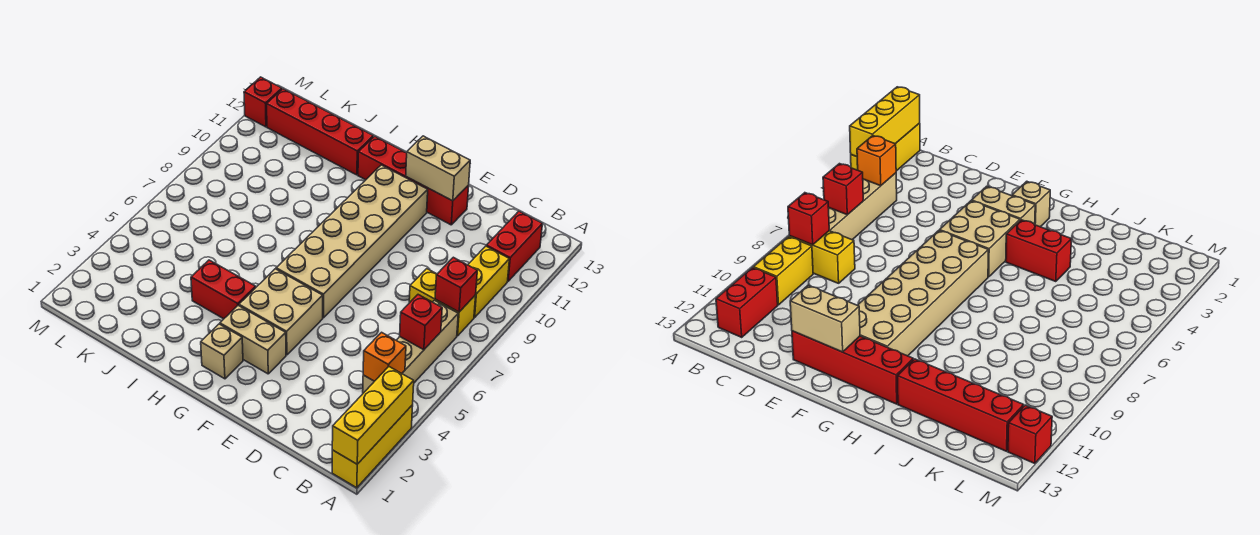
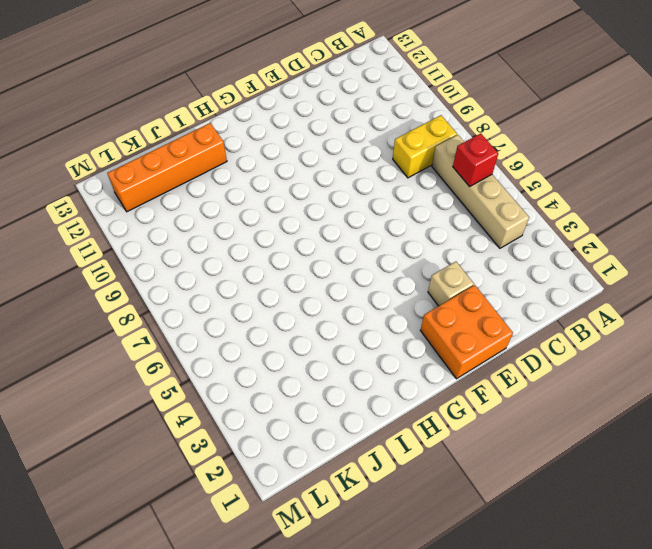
orange 2x2 brick [420,285,513,379] -> none
tan 1x1 brick [428,262,474,306] -> tan 1x1 brick moved to [201,324,243,379]
orange 1x4 brick [107,123,227,212] -> red 1x4 brick [267,89,373,175]
none -> yellow 1x3 brick [332,405,413,488]
none -> yellow 1x2 brick [468,246,509,317]
none -> red 1x2 brick [486,211,542,281]

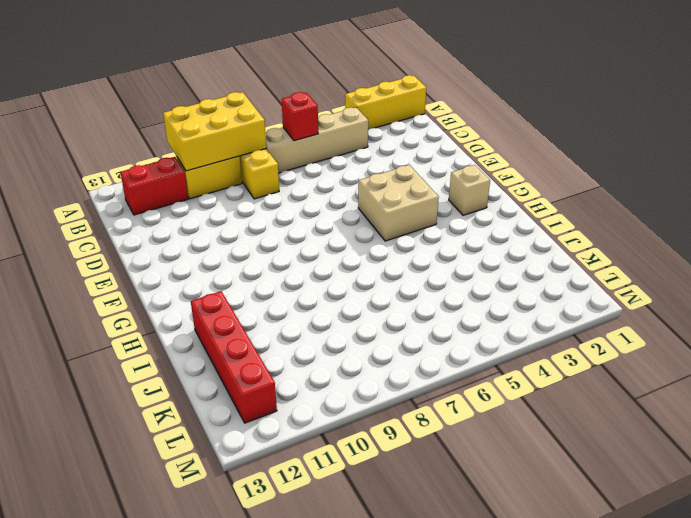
yellow 2x3 brick [163,92,266,171] -> red 1x1 brick [435,257,477,312]
none -> red 1x4 brick [358,136,469,225]
none -> tan 1x2 brick [220,305,286,374]
none -> tan 2x6 brick [276,165,428,318]

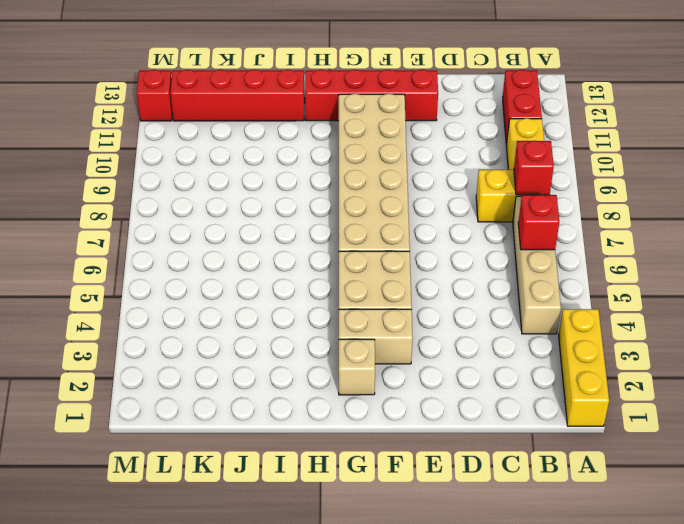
none -> red 1x2 brick [191,260,256,319]
none -> yellow 1x3 brick [332,367,414,464]
none -> orange 1x1 brick [363,332,406,381]

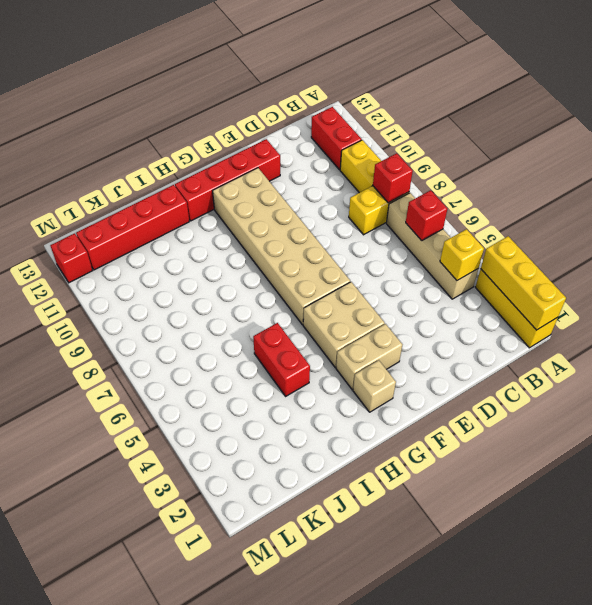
yellow 1x1 brick [440,229,484,280] -> orange 1x1 brick [363,332,406,381]
red 1x2 brick [253,323,310,396] -> red 1x2 brick turned to [191,260,256,319]
none -> tan 1x2 brick [406,136,470,201]

